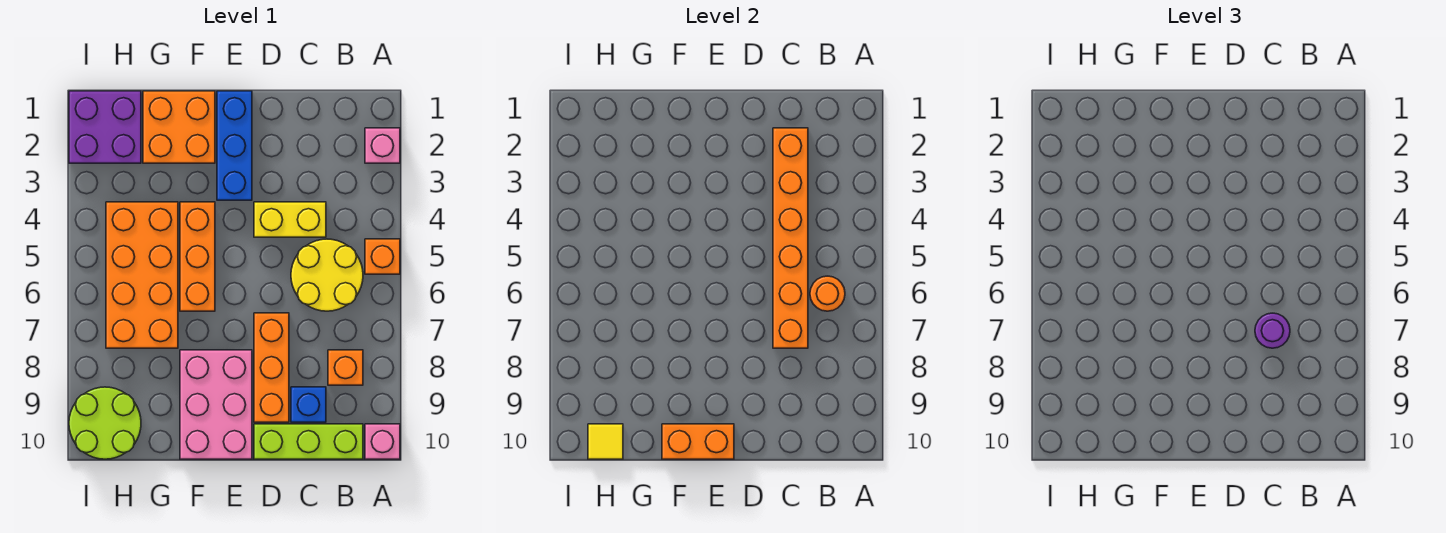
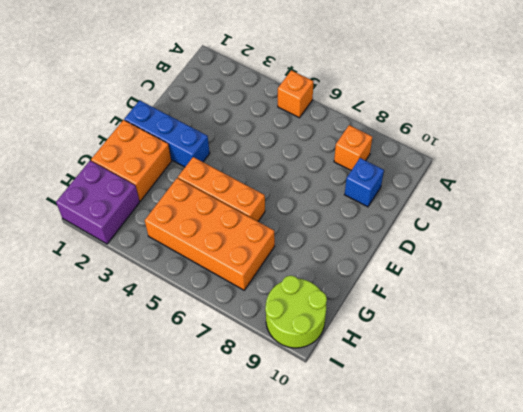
none -> pink 1x1 brick [365,128,400,163]
none -> pink 1x1 brick [365,424,400,459]
none -> yellow 2x2 round brick [291,239,363,311]

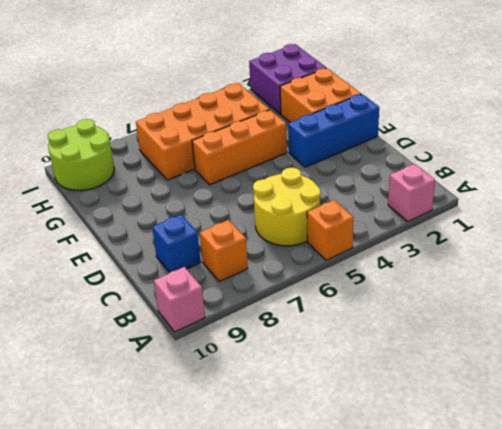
none -> lime 1x3 brick [254,424,363,459]
none -> yellow 1x2 brick [254,202,326,237]
none -> orange 1x3 brick [254,313,289,422]

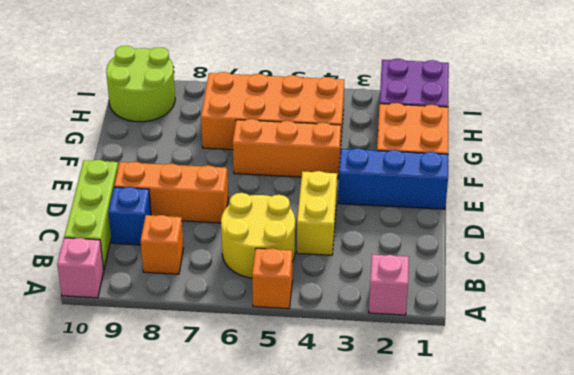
none -> pink 2x3 brick [180,350,252,459]
none -> orange 1x1 round brick [810,276,845,311]
none -> orange 1x6 brick [773,128,808,348]

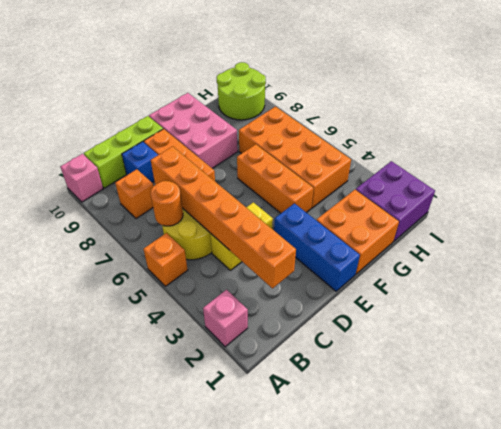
none -> orange 1x2 brick [662,424,734,459]
none -> yellow 1x1 tile [588,424,623,459]
none -> purple 1x1 round brick [1255,313,1290,348]

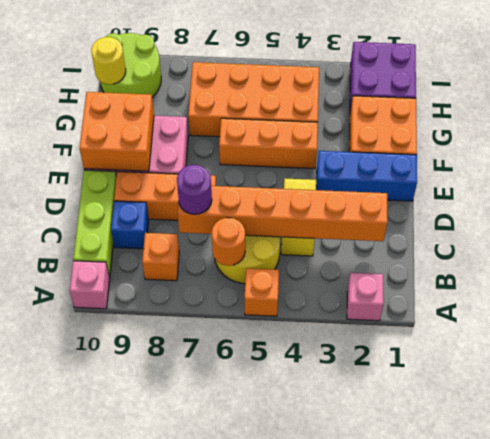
orange 2x2 brick [80,92,154,171] -> orange 1x2 brick [662,424,734,459]
yellow 1x1 round brick [91,37,126,84] -> yellow 1x1 tile [588,424,623,459]

